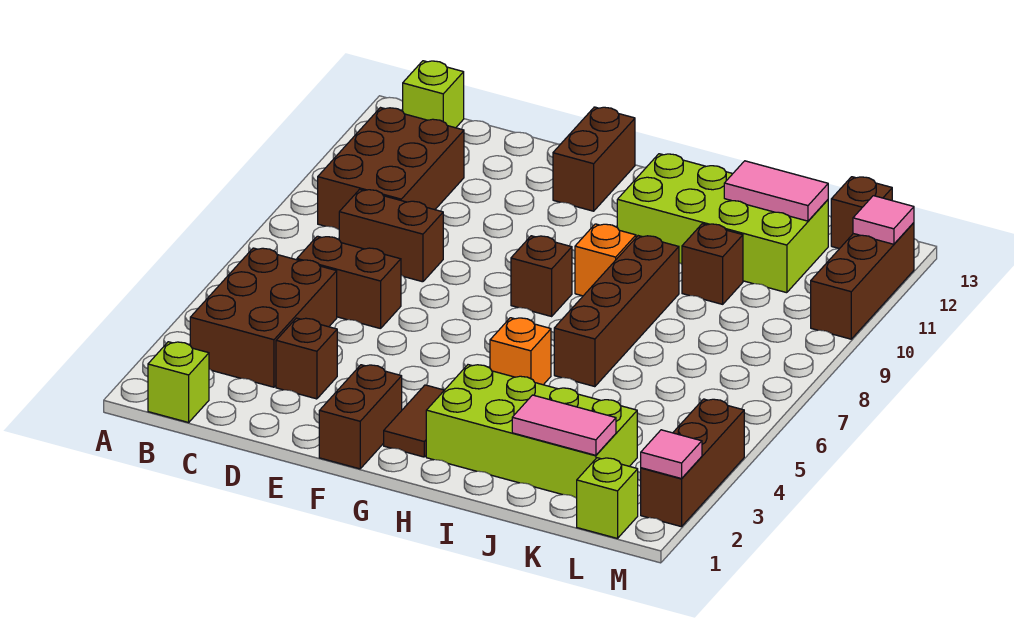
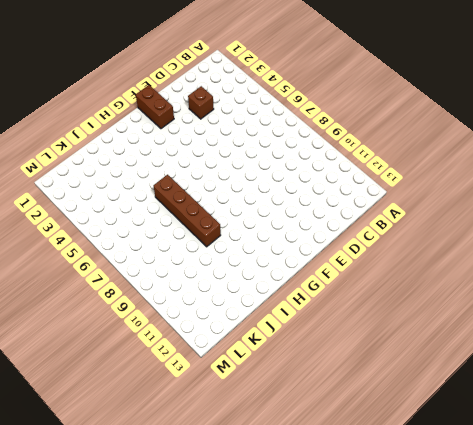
none -> lime 1x1 brick [148,342,209,422]
none -> brown 2x3 brick [190,248,337,387]
none -> brown 2x3 brick [318,108,464,229]

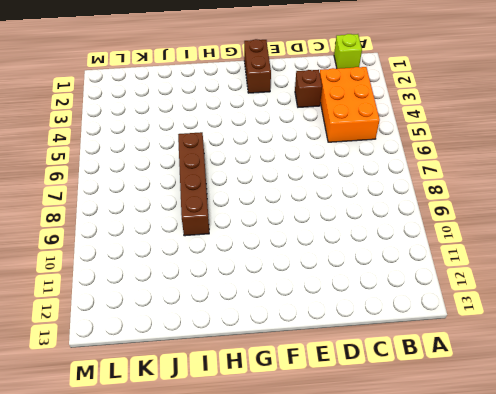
orange 2x3 brick [320,67,380,142] -> brown 2x3 brick [190,248,337,387]
none -> brown 2x3 brick [318,108,464,229]
none -> lime 1x1 brick [403,61,464,128]
none -> brown 1x2 brick [297,236,401,329]

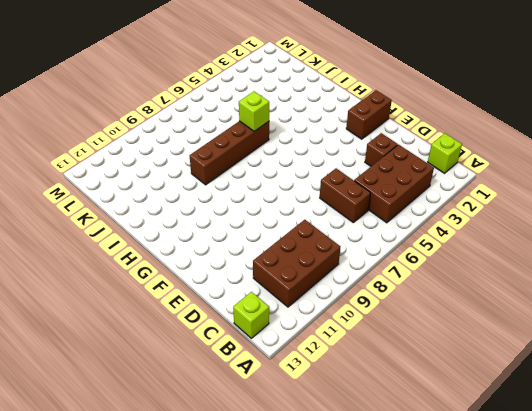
lime 1x1 brick [239,91,269,131] -> lime 1x1 brick moved to [577,458,638,538]
none -> brown 1x2 brick [339,189,443,282]
none -> brown 1x2 brick [553,107,635,211]
none -> brown 1x2 tile [384,385,444,457]

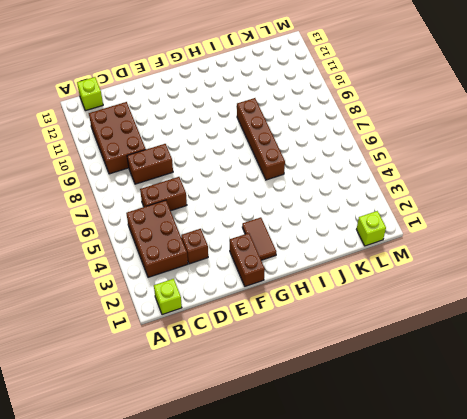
none -> brown 1x2 brick [553,107,635,211]
none -> brown 1x1 brick [511,236,572,316]
none -> lime 2x4 brick [426,365,637,498]

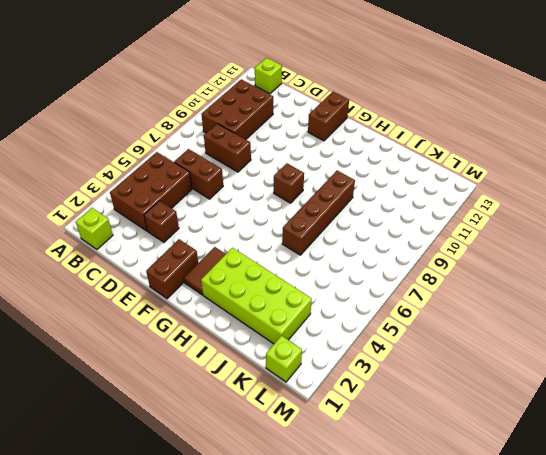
none -> orange 1x1 brick [490,318,551,385]
none -> orange 1x1 brick [575,224,636,296]
none -> lime 2x4 brick [617,154,828,293]

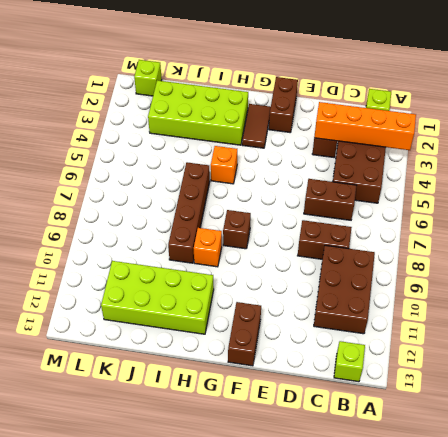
orange 1x4 brick [314,102,416,150] -> none
none -> brown 1x1 brick [682,224,743,304]
none -> brown 1x1 brick [831,177,892,249]
none -> brown 1x3 brick [641,399,744,527]

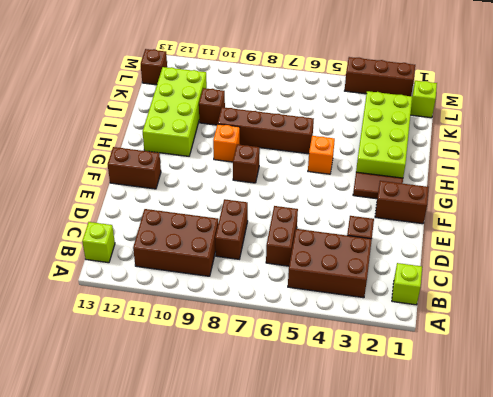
none -> brown 1x3 brick [811,223,914,339]
none -> pink 1x2 tile [512,395,616,455]
none -> pink 1x2 tile [724,161,828,221]

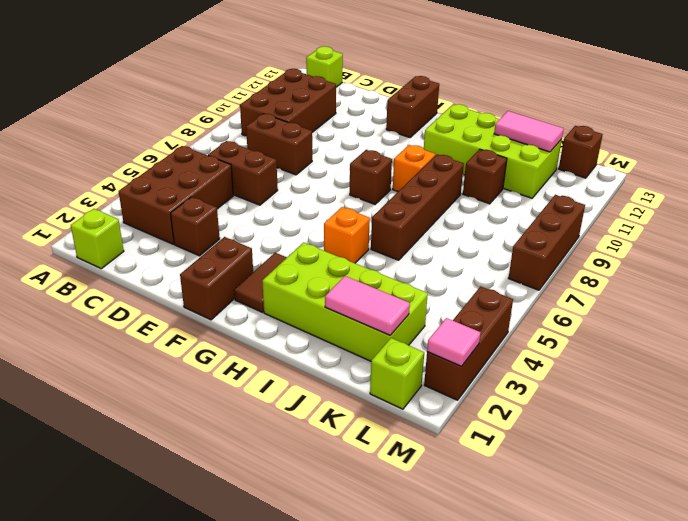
brown 1x3 brick [509,195,585,290] -> brown 1x3 brick moved to [811,223,914,339]
none -> pink 1x1 tile [853,196,914,244]

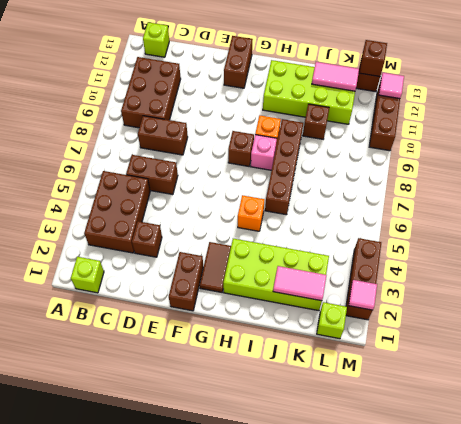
pink 1x1 brick [251,135,277,170] -> none
brown 1x1 brick [359,40,387,77] -> none

